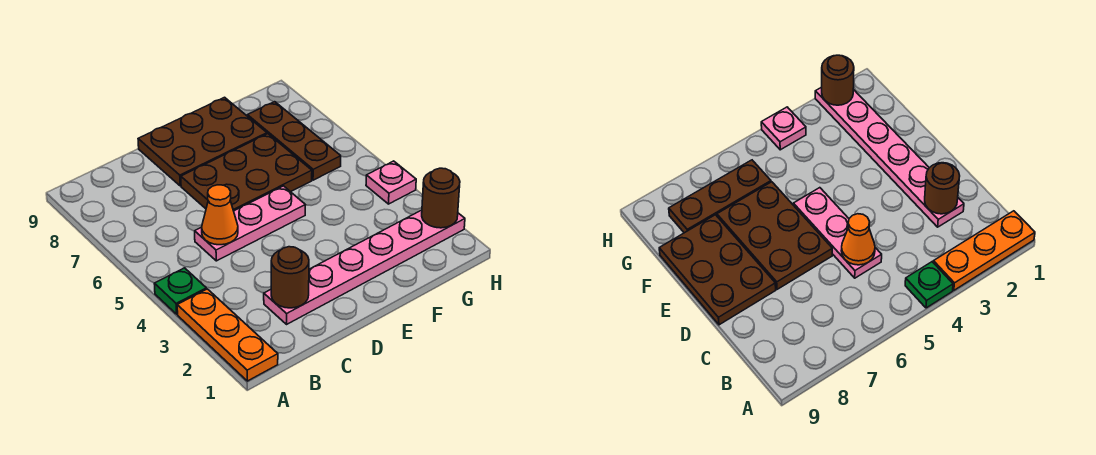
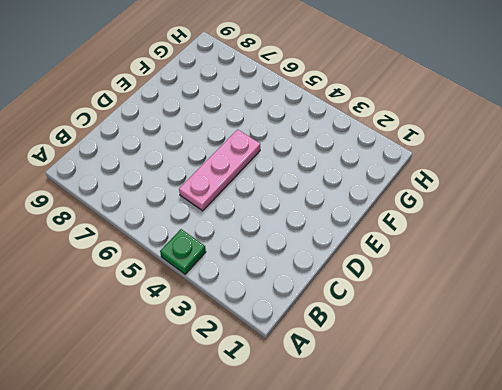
none -> orange 1x3 plate [177,289,278,381]
none -> pink 1x6 plate [264,210,465,324]

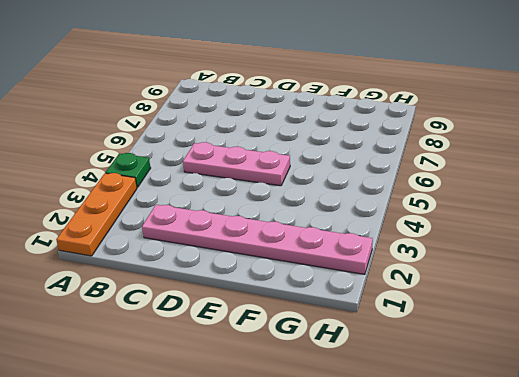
none -> brown 2x3 plate [181,134,312,211]
none -> brown 2x3 plate [138,97,267,186]

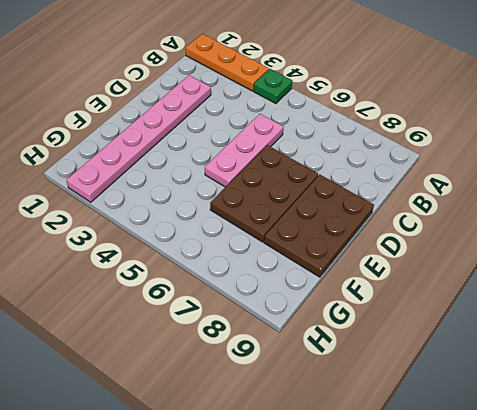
none -> brown 1x3 plate [247,102,341,180]
none -> pink 1x1 plate [366,161,416,204]

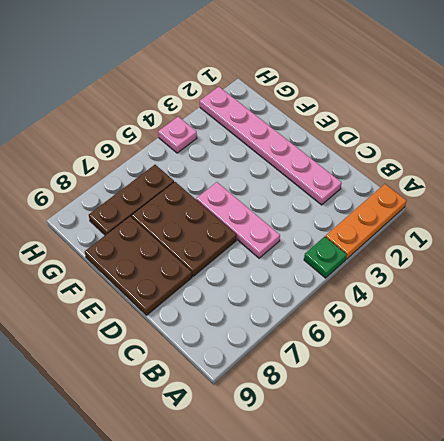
none -> brown 1x1 round brick [271,247,309,308]
none -> orange 1x1 cone [202,185,238,245]

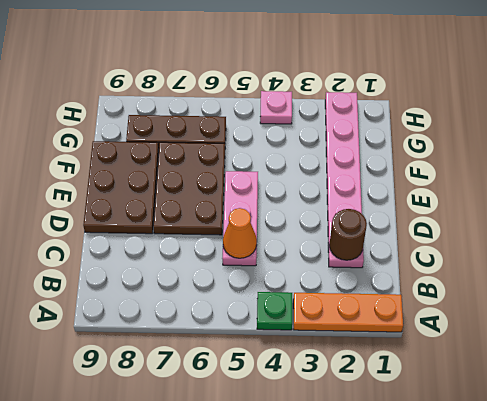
none -> brown 1x1 round brick [422,168,460,228]

